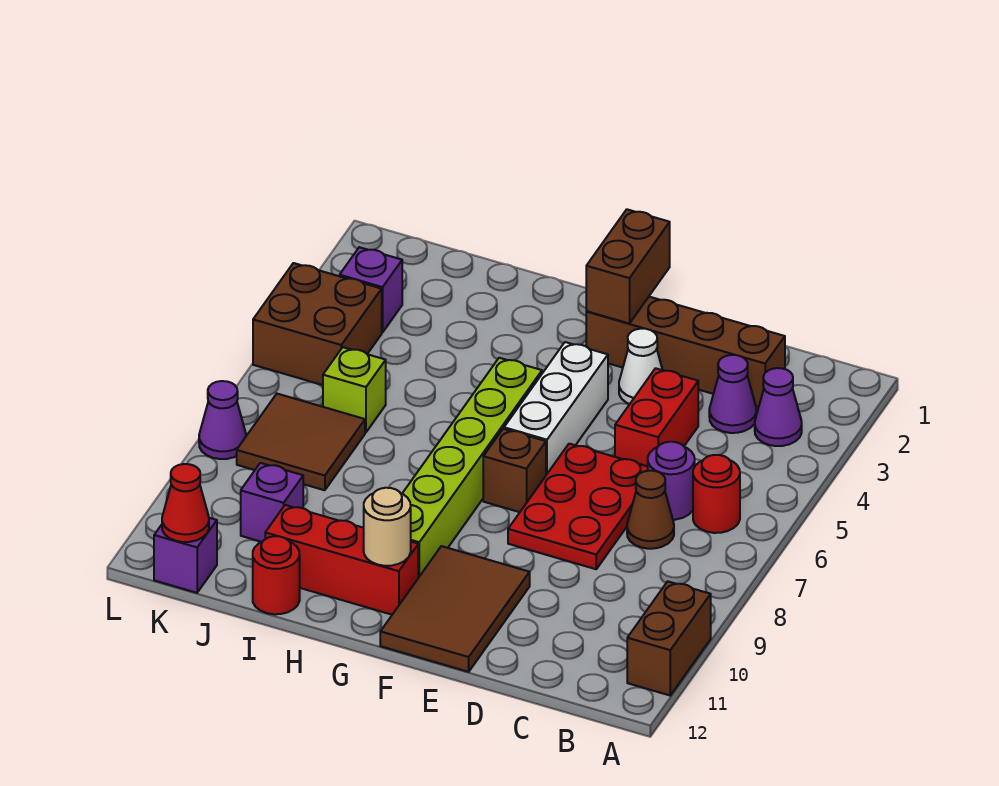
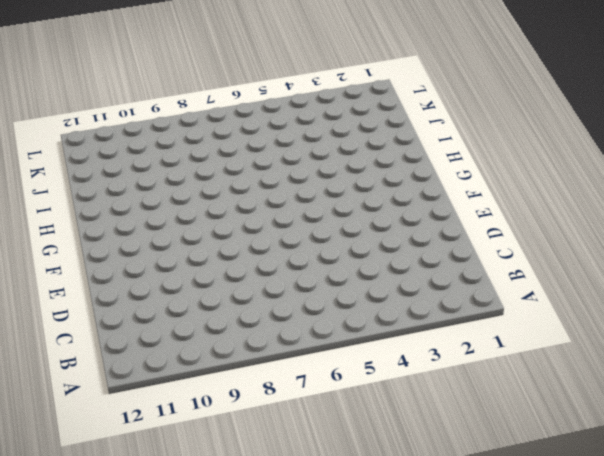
none -> brown 1x2 brick [627,581,711,695]
none -> purple 1x1 cone [755,368,802,446]
none -> red 1x1 round brick [693,455,740,533]

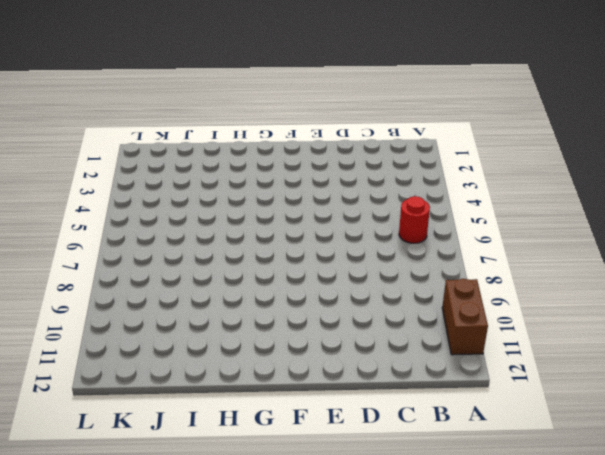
none -> purple 1x1 cone [755,368,802,446]
none -> brown 1x4 brick [586,297,785,407]
none -> purple 1x1 cone [709,355,756,433]

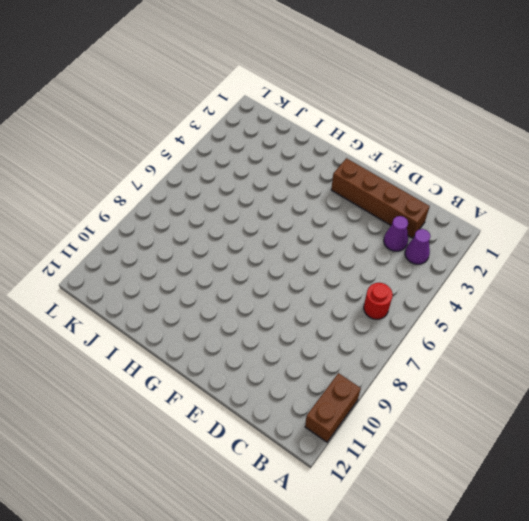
none -> purple 1x1 round brick [648,442,695,520]
none -> brown 1x1 cone [627,471,674,549]
none -> red 1x2 brick [615,368,698,466]

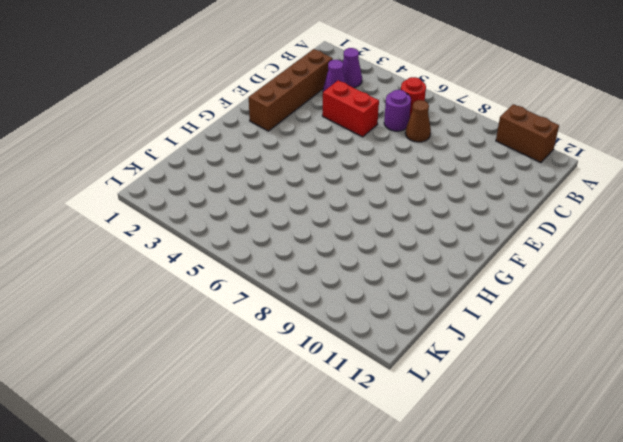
none -> red 2x3 plate [508,444,648,569]
none -> white 1x1 cone [619,329,662,404]
none -> brown 2x3 tile [380,546,530,672]

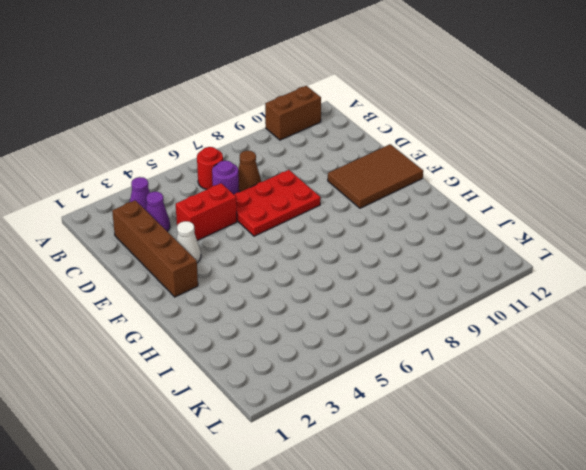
none -> white 1x3 brick [504,342,608,475]
none -> brown 1x1 brick [483,429,546,512]
none -> lime 1x6 brick [402,358,542,578]

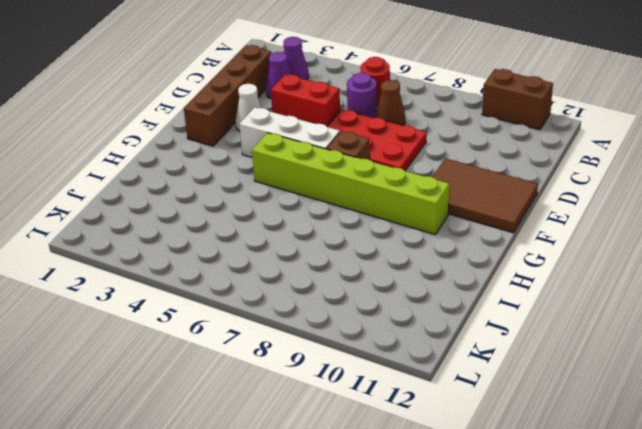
none -> red 1x3 brick [265,505,418,615]
none -> red 1x1 round brick [253,536,300,614]
none -> lime 1x1 brick [323,347,386,432]

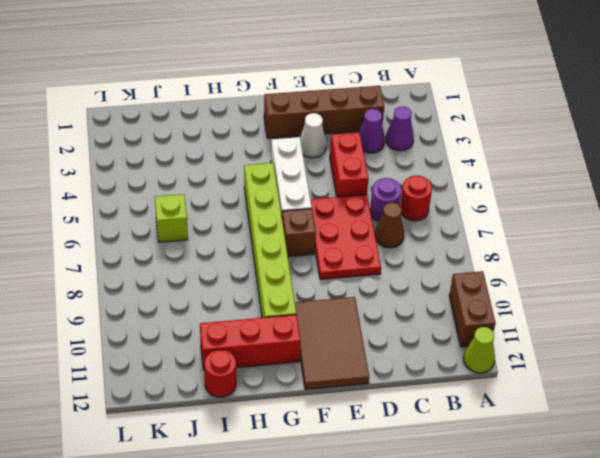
lime 1x1 cone [464,327,495,373] -> none
none -> brown 2x2 tile [237,394,365,490]
none -> purple 1x1 brick [241,463,303,542]
none -> purple 1x1 brick [340,247,402,333]

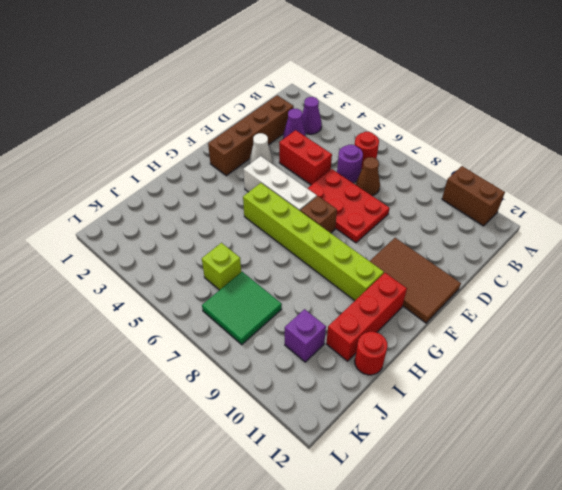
green 2x2 tile [202,272,282,345] -> brown 2x2 tile [237,394,365,490]
none -> purple 1x1 brick [340,247,402,333]
none -> brown 2x2 brick [253,263,382,385]
none -> purple 1x1 brick [154,518,217,593]

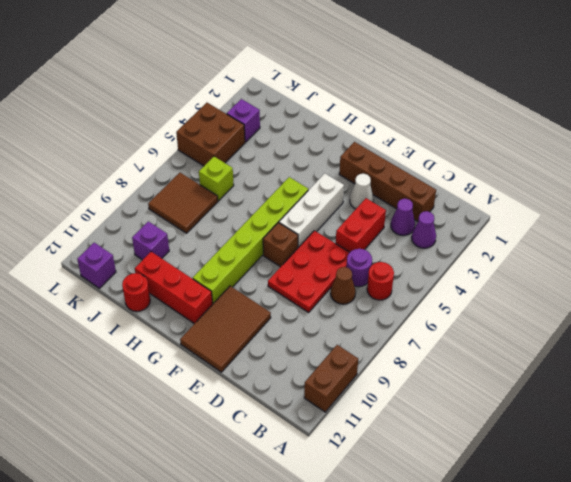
none -> purple 1x1 cone [199,381,246,459]
none -> brown 1x2 brick [586,209,670,324]
none -> tan 1x1 round brick [364,488,411,566]

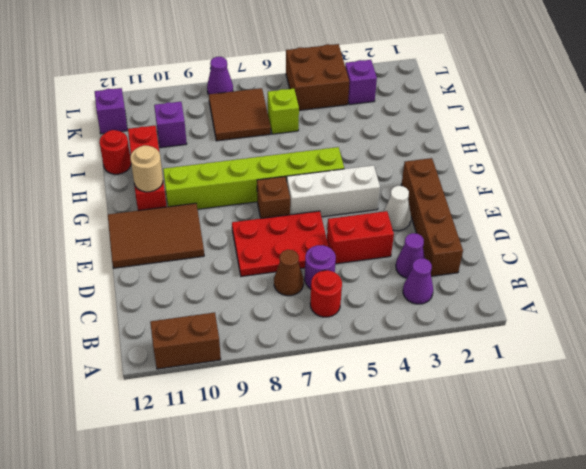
none -> brown 1x2 brick [586,209,670,324]
none -> red 1x1 cone [162,464,209,542]

